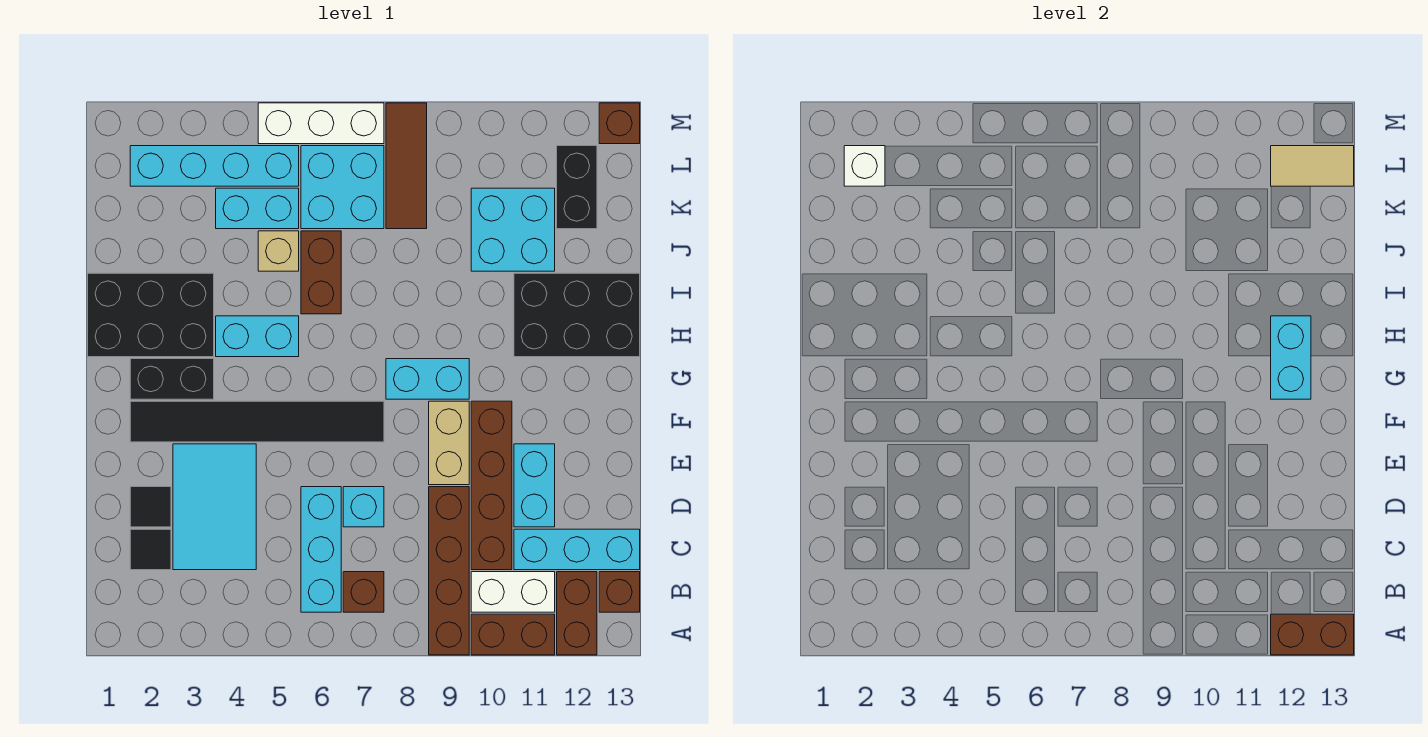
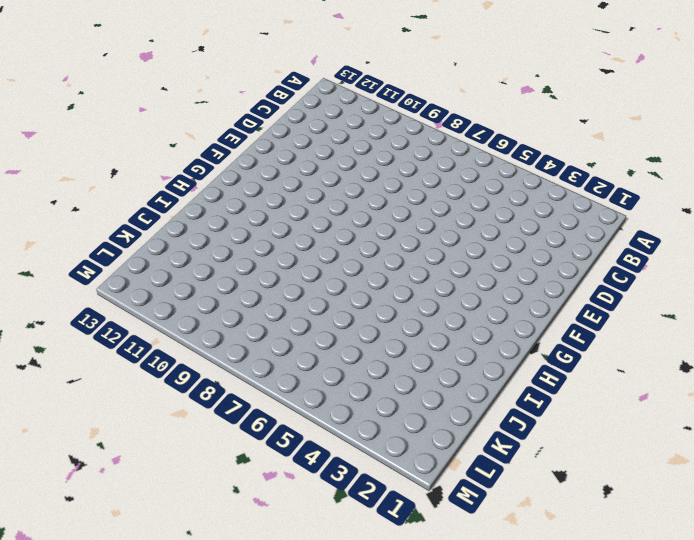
none -> brown 1x4 brick [429,487,469,655]
none -> brown 1x2 brick [471,614,555,655]
none -> brown 1x2 brick [557,572,597,655]
none -> cyan 1x3 brick [301,487,341,612]

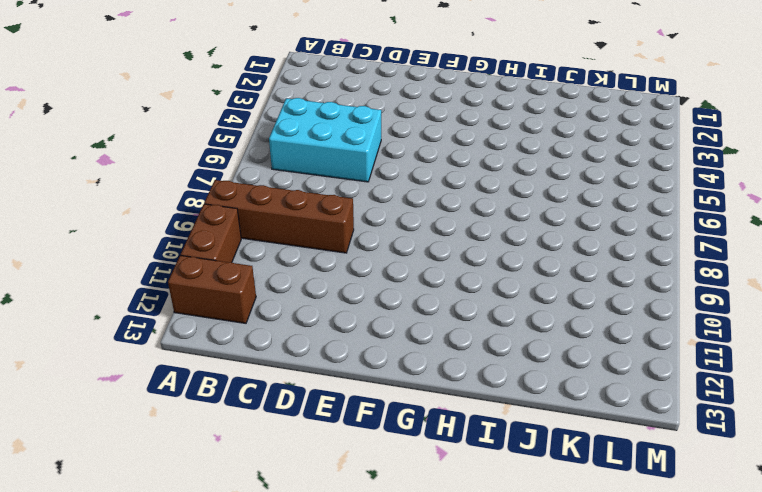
cyan 2x3 brick [269,98,381,182] -> cyan 1x3 brick [301,487,341,612]
none -> brown 1x1 brick [343,572,384,612]
none -> white 1x2 brick [471,572,555,612]
none -> brown 1x1 brick [599,572,640,612]
none -> black 1x1 tile [130,529,171,570]

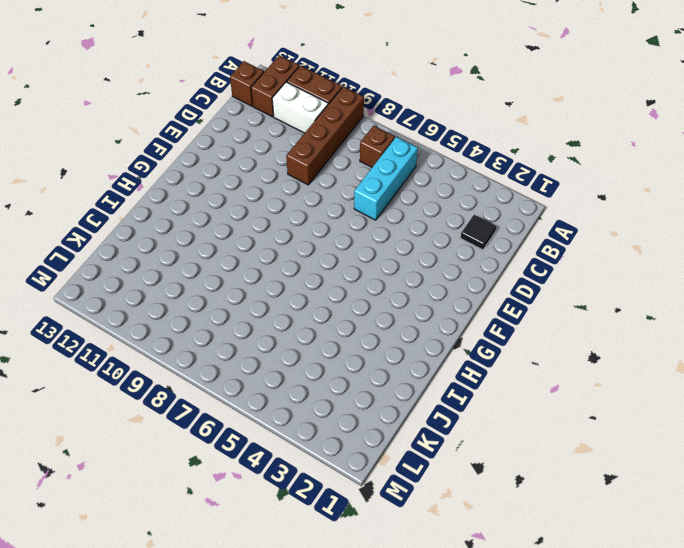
none -> cyan 2x3 tile [173,444,256,570]
none -> brown 1x4 brick [471,401,512,570]
none -> cyan 1x3 brick [514,529,640,570]
none -> black 1x1 tile [130,487,171,527]

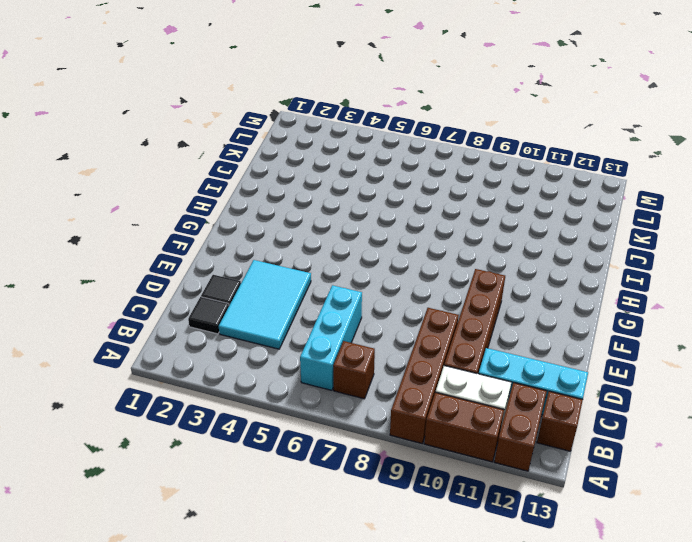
none -> cyan 1x1 brick [343,487,384,527]
none -> cyan 1x2 brick [514,444,555,527]
none -> tan 1x2 brick [429,401,469,485]
none -> black 1x6 tile [130,401,384,442]

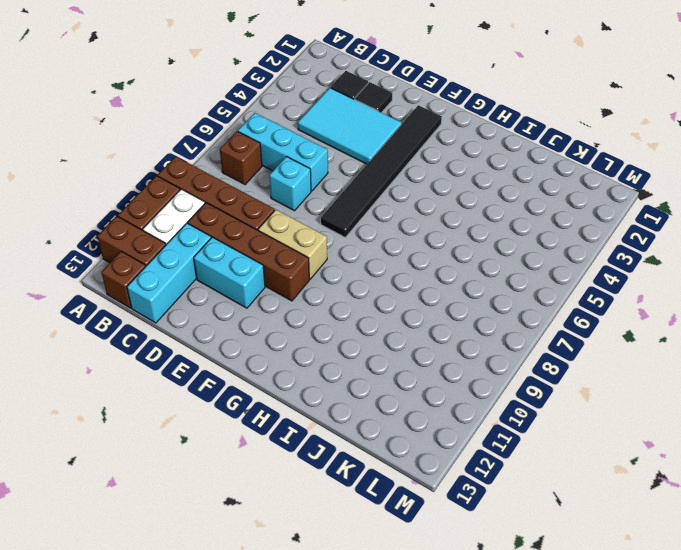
none -> black 1x2 brick [130,359,214,399]
none -> cyan 1x2 brick [386,359,469,399]
none -> black 2x3 brick [88,273,214,357]
none -> cyan 1x2 brick [216,316,299,357]

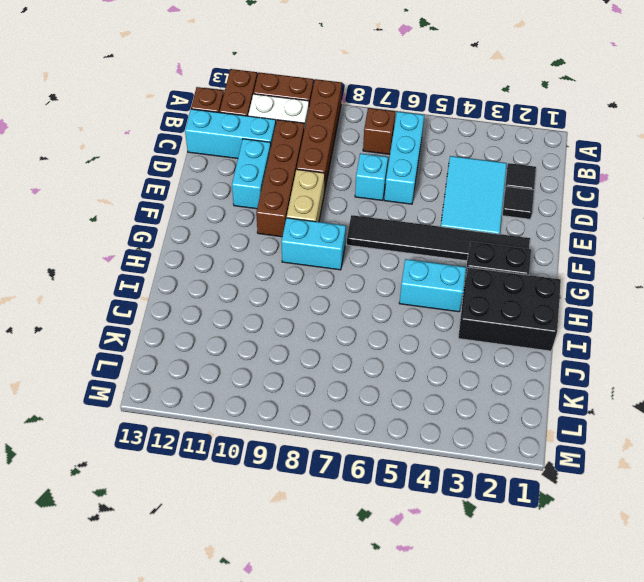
none -> black 2x3 brick [514,273,640,357]
none -> brown 1x2 brick [301,231,341,314]
none -> tan 1x1 brick [258,231,299,271]
none -> cyan 2x2 brick [471,188,555,271]

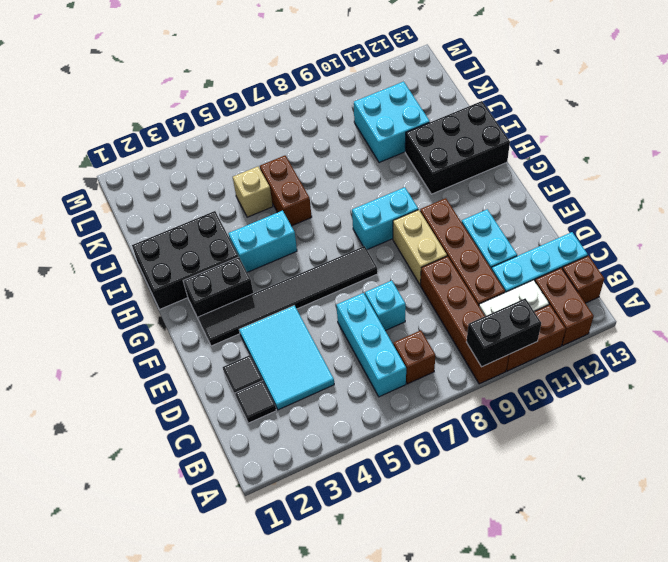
black 1x2 brick [467,298,541,367] -> black 1x2 brick turned to [557,146,597,229]
none -> cyan 1x2 brick [216,188,299,229]
none -> cyan 2x2 brick [301,146,384,229]
none -> brown 1x3 tile [386,103,427,229]
none -> cyan 1x4 brick [130,146,299,186]

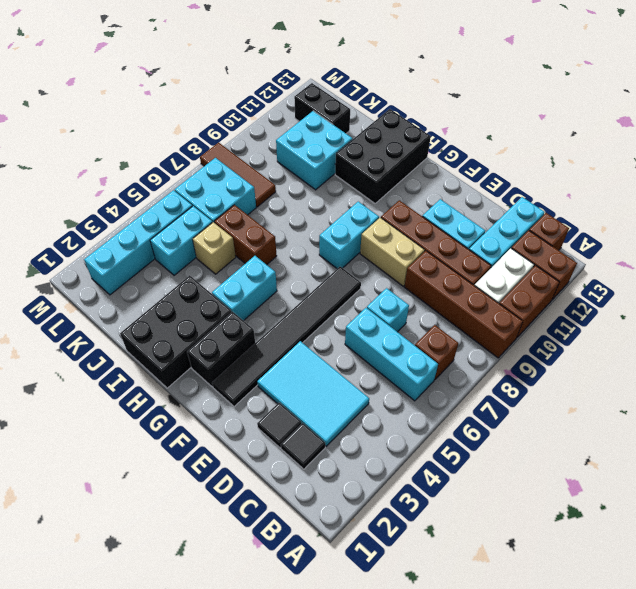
none -> white 1x3 brick [258,103,384,144]
none -> brown 1x1 brick [599,103,640,144]
none -> brown 1x2 brick [1271,614,1354,655]
none -> cyan 1x2 brick [1271,316,1311,399]

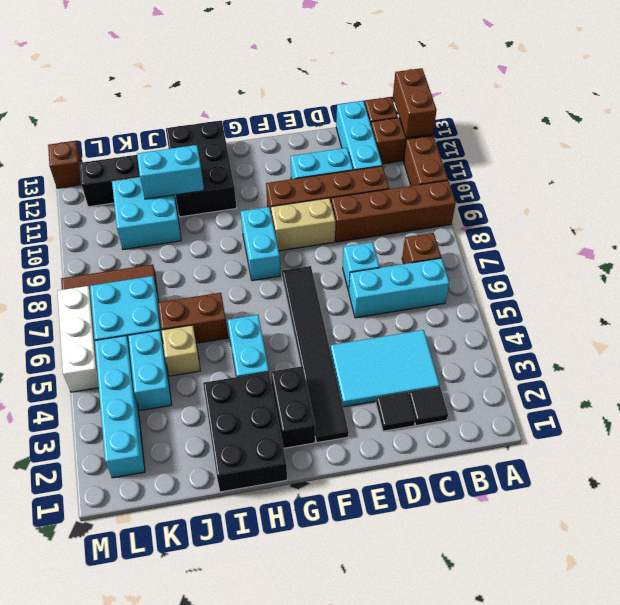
cyan 1x2 brick [137,145,204,199] -> cyan 1x2 brick moved to [1271,316,1311,399]
none -> white 1x2 brick [471,572,555,612]
none -> white 1x1 brick [844,146,885,186]
none -> tan 1x2 tile [1271,146,1354,186]

